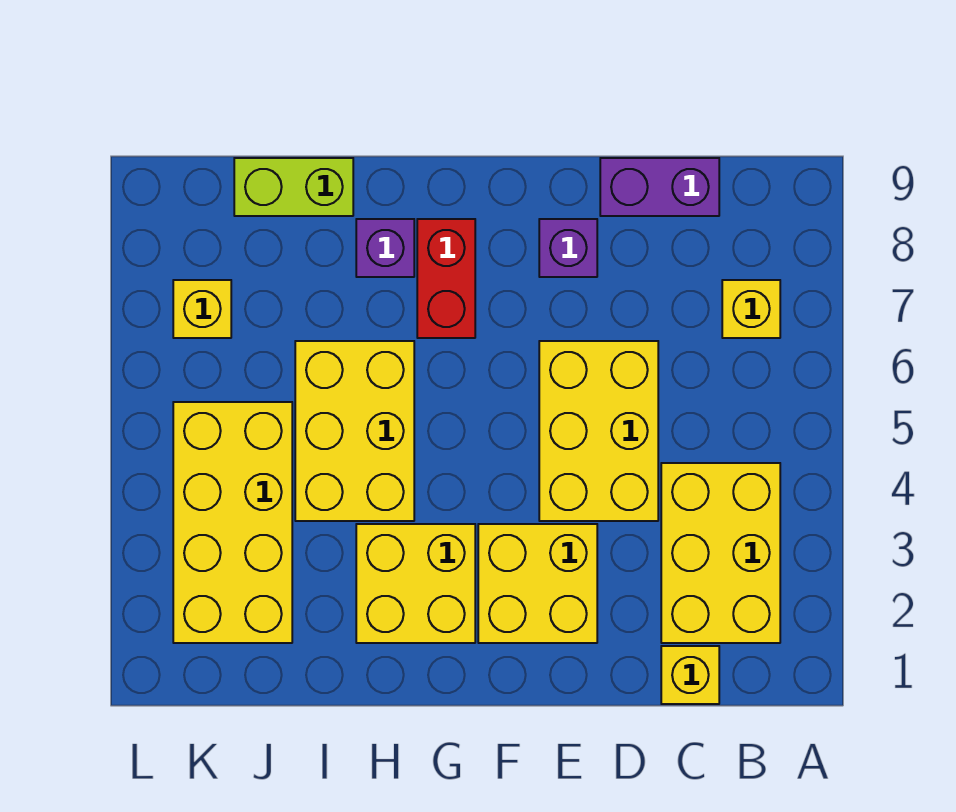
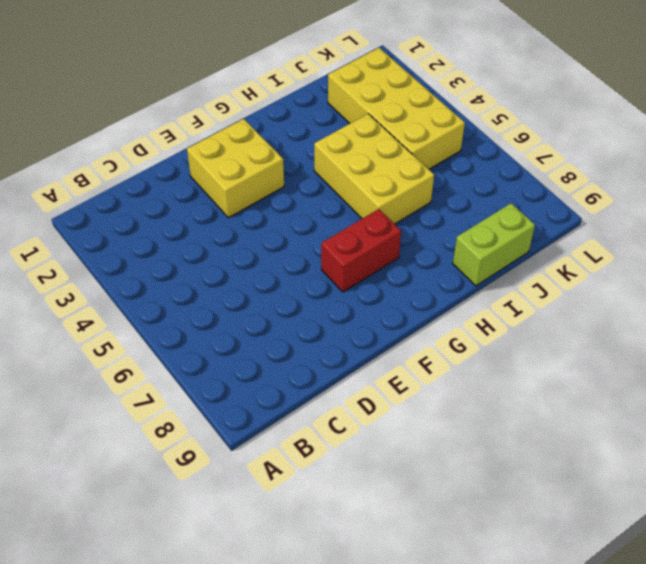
red 1x2 brick [321,209,401,292] -> red 1x2 brick turned to [417,219,475,338]
none -> yellow 2x3 brick [661,463,780,643]
none -> yellow 1x1 brick [722,280,780,338]
none -> yellow 1x1 brick [661,646,719,704]

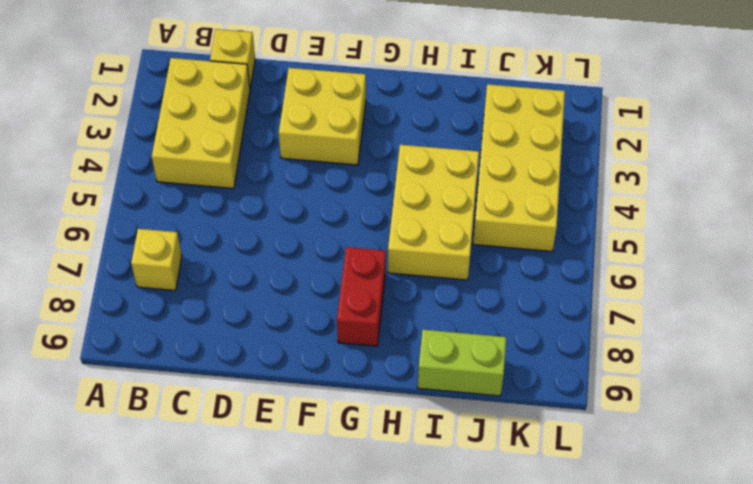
none -> purple 1x2 brick [600,158,719,216]
none -> yellow 2x3 brick [539,341,658,521]
none -> purple 1x1 brick [539,219,597,277]

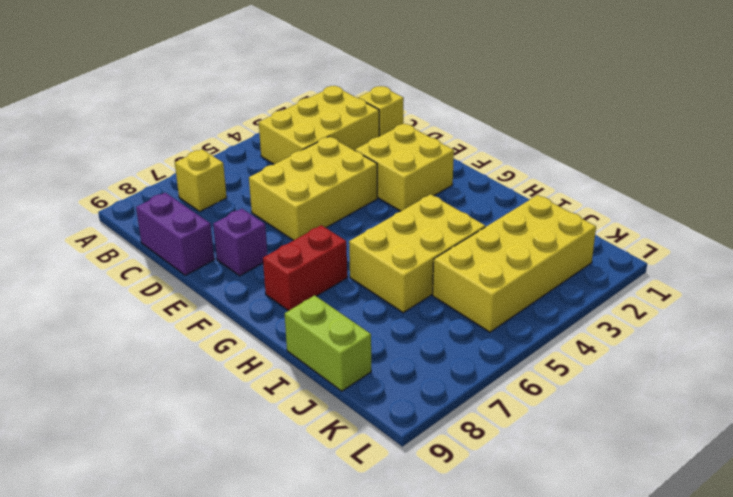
none -> yellow 2x2 brick [356,524,475,643]
none -> purple 1x1 brick [356,219,414,277]
none -> yellow 1x1 brick [173,280,231,338]

